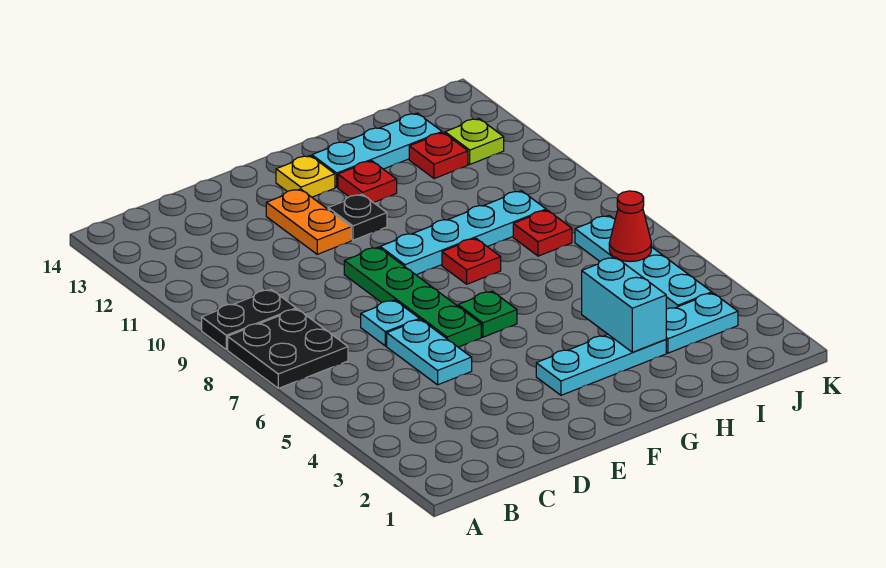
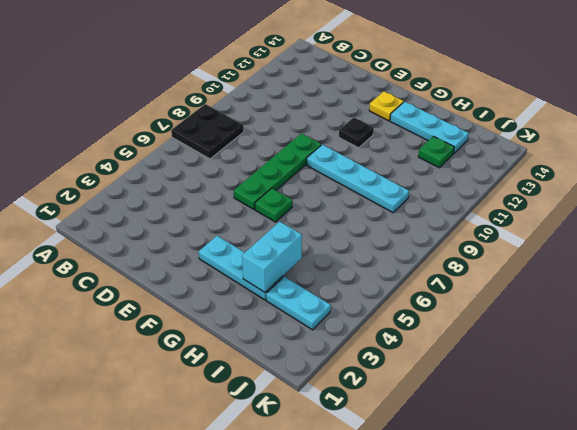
green 1x1 plate [418,136,454,168] -> red 1x1 plate [409,133,468,179]
none -> black 1x2 plate [202,290,296,350]
none -> cyan 1x2 plate [387,319,472,385]
none -> cyan 1x1 plate [361,300,420,346]

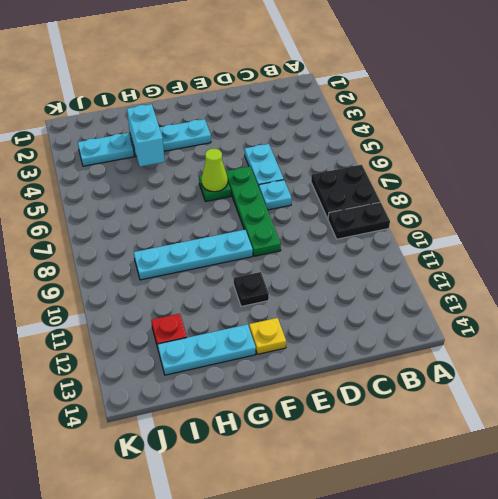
lime 1x1 cone [201,149,228,192] -> none
none -> orange 1x2 plate [266,189,351,254]
none -> red 1x1 plate [442,238,501,284]
none -> red 1x1 plate [338,161,397,203]

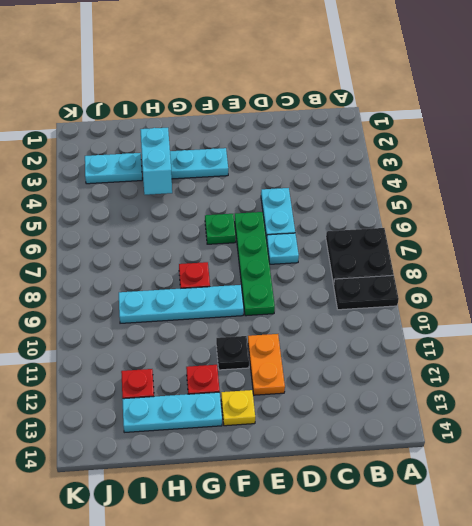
none -> red 1x1 plate [513,210,572,256]
none -> cyan 1x4 plate [575,215,712,309]
none -> lime 1x1 plate [445,119,504,164]

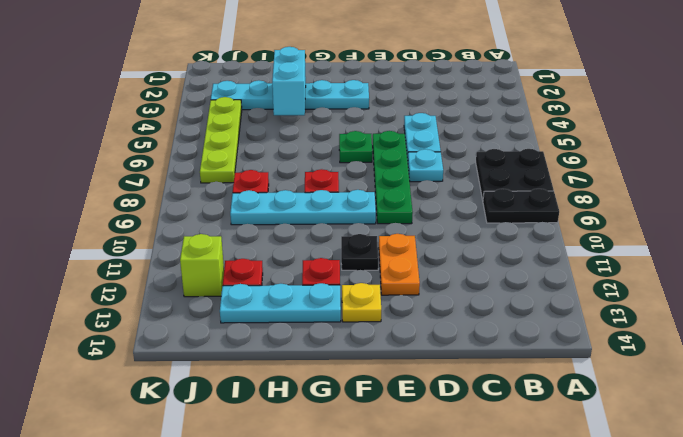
lime 1x4 plate [200,97,242,183] -> cyan 1x4 plate [575,215,712,309]
lime 1x1 brick [180,234,224,297] -> lime 1x1 plate [445,119,504,164]
none -> red 1x1 cone [609,191,651,262]

